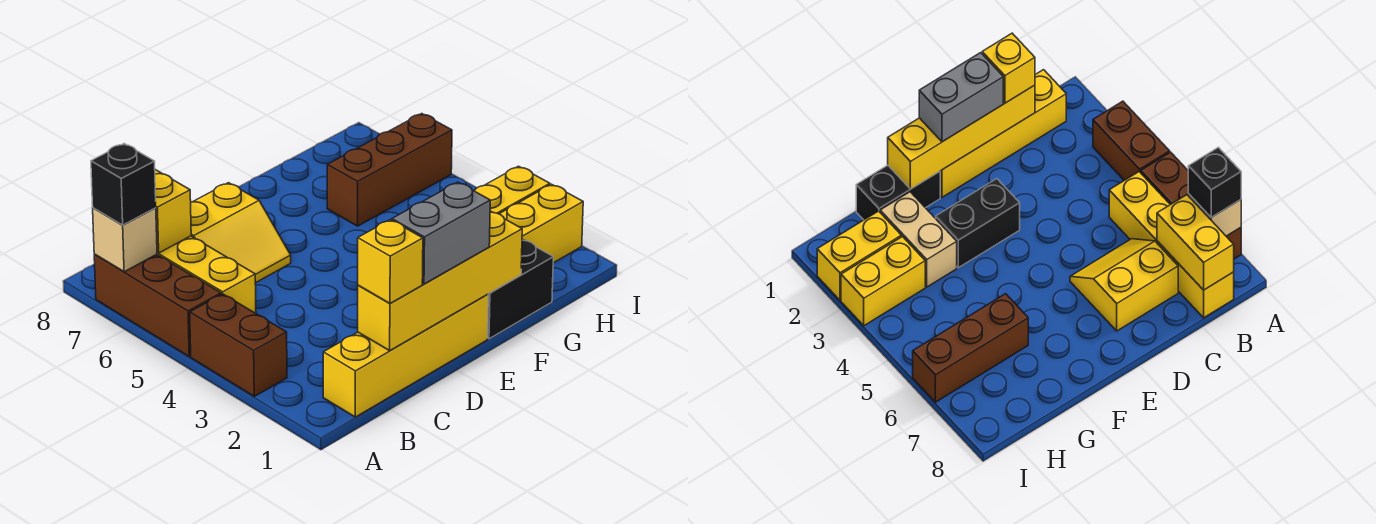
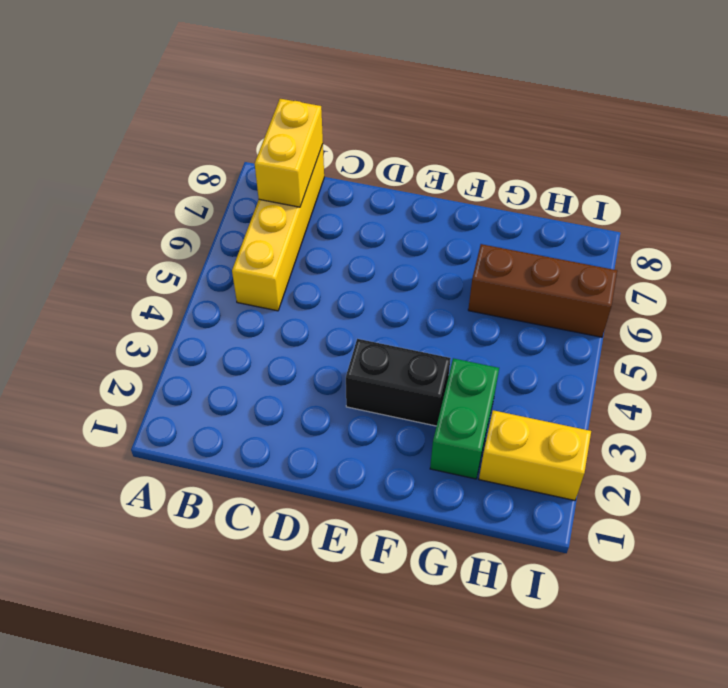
green 1x2 brick [430,358,499,479] -> tan 1x2 brick [880,192,957,287]
none -> brown 1x2 brick [190,294,287,396]
none -> brown 1x3 brick [94,254,221,356]
none -> yellow 1x4 brick [323,294,488,417]

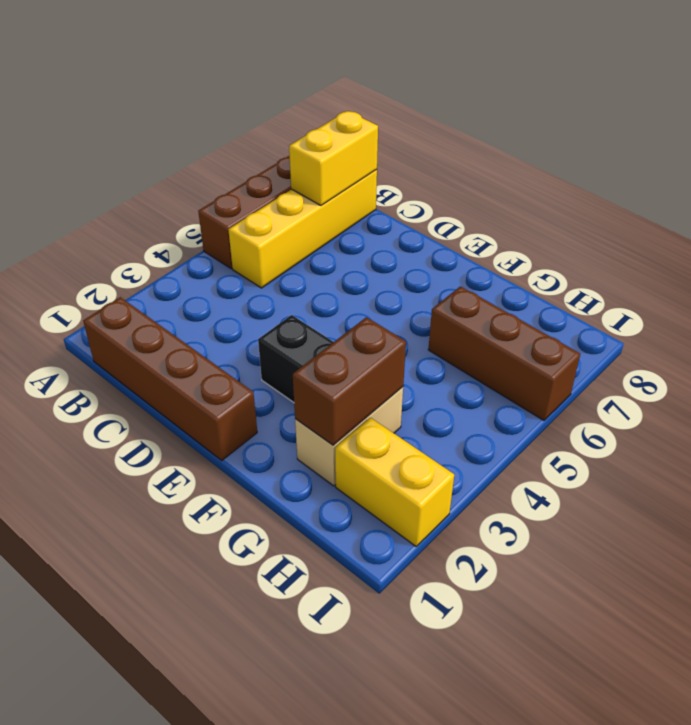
brown 1x4 brick [83,297,257,460] -> yellow 1x4 brick [323,294,488,417]
brown 1x2 brick [293,317,406,445] -> brown 1x2 brick moved to [190,294,287,396]
none -> yellow 2x2 slope [191,183,291,283]
none -> black 1x2 brick [488,239,553,339]
none -> yellow 1x2 brick [474,166,550,214]

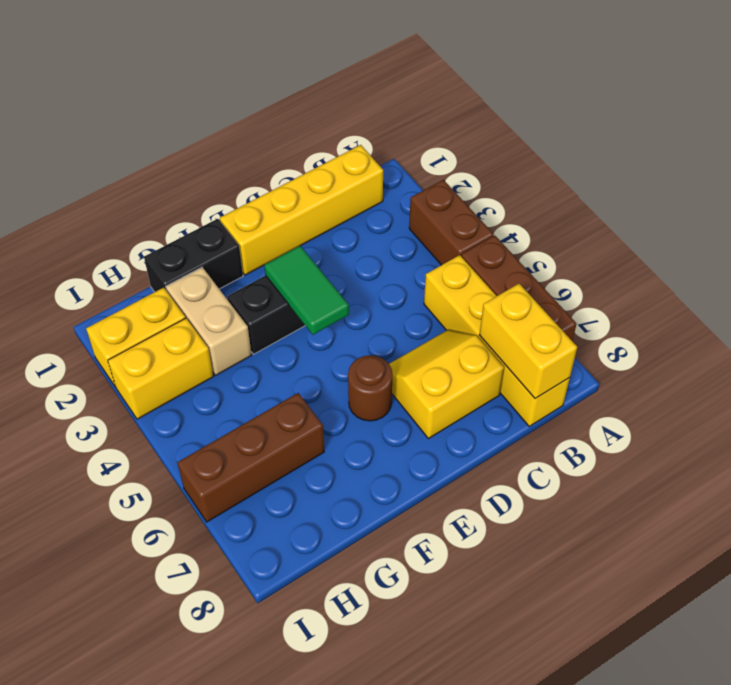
green 1x2 tile [264,246,349,335] -> none
brown 1x1 round brick [348,355,393,421] -> none
none -> tan 1x1 brick [93,208,157,272]
none -> yellow 1x4 brick [358,211,522,351]
none -> black 1x1 brick [91,144,156,225]

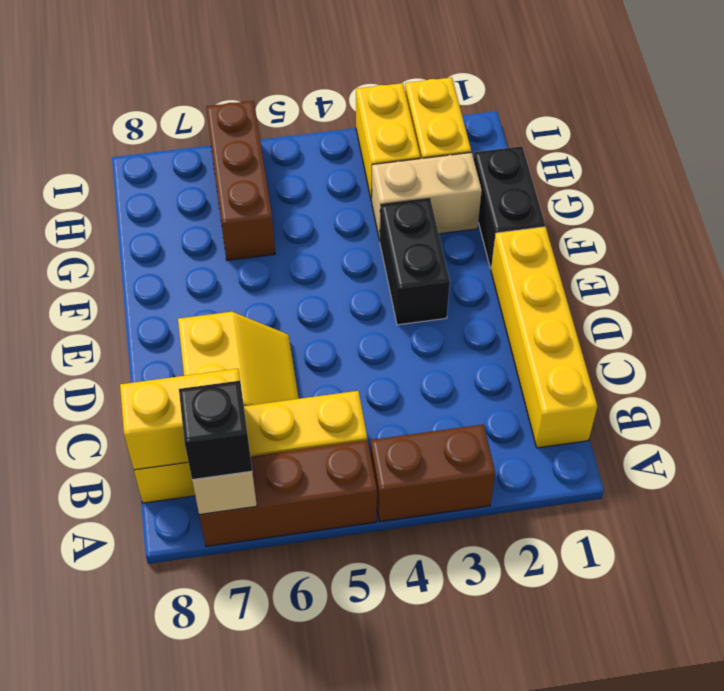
none -> yellow 1x4 brick [358,211,522,351]
none -> yellow 1x1 brick [358,220,423,303]
none -> grey 1x2 brick [392,182,490,284]

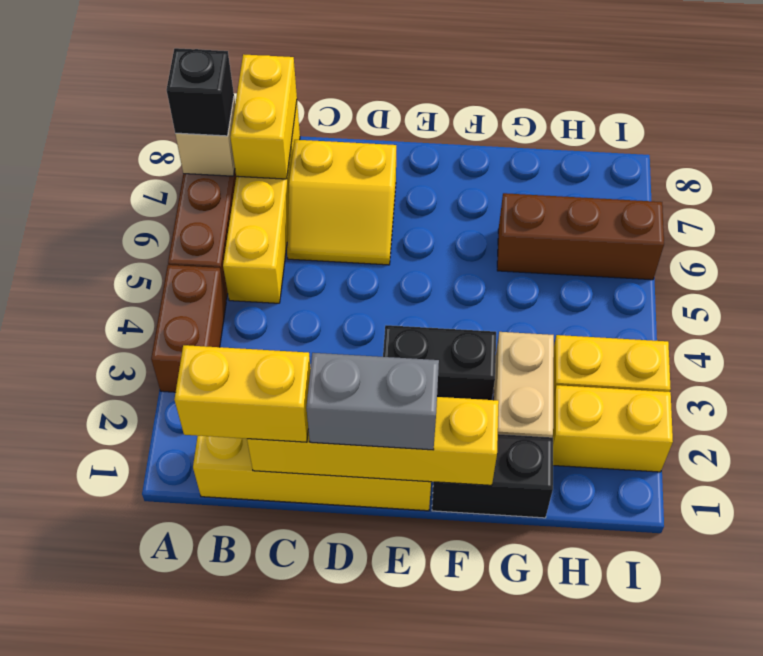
yellow 1x2 brick [174,345,311,442] -> yellow 1x1 brick [358,220,423,303]

